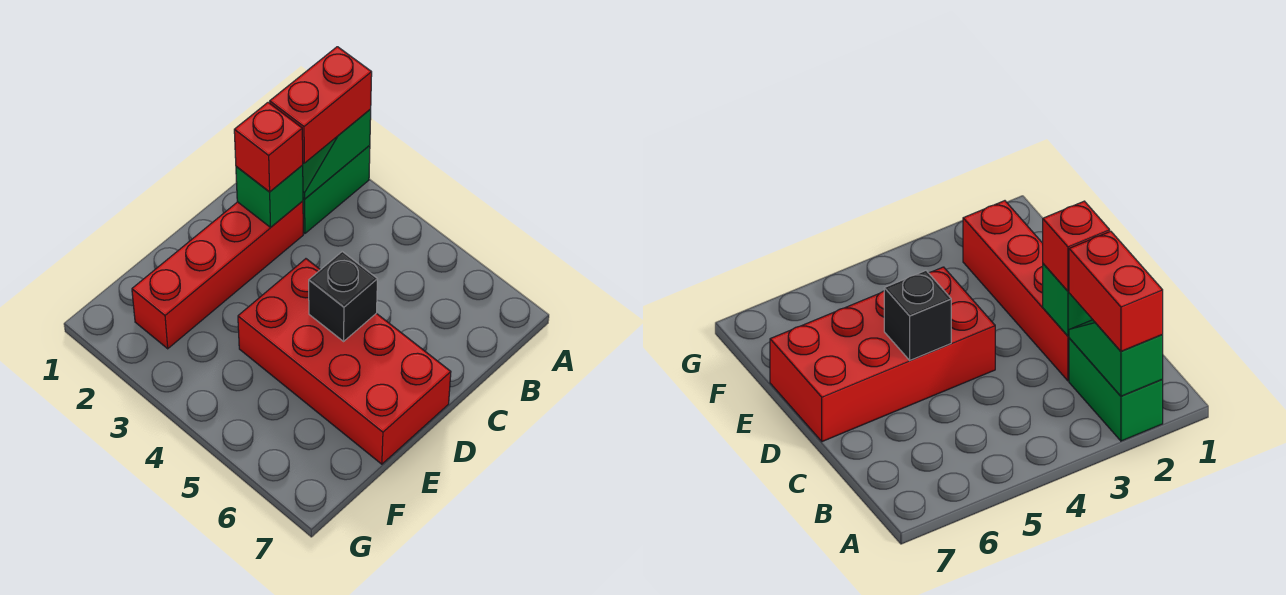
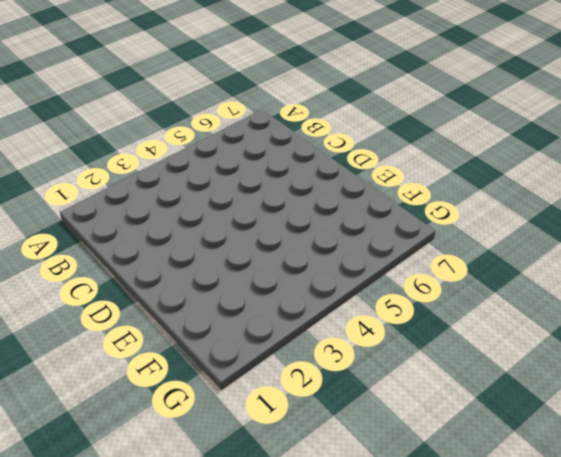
none -> green 1x2 brick [303,145,370,234]
none -> red 1x4 brick [132,201,303,349]

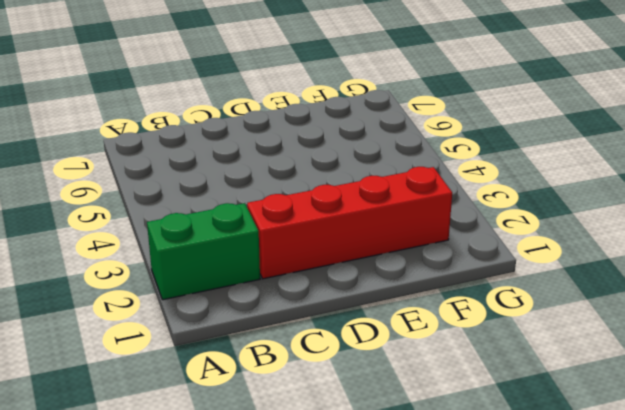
none -> red 2x4 brick [238,259,451,464]
none -> green 1x2 slope [303,109,371,199]

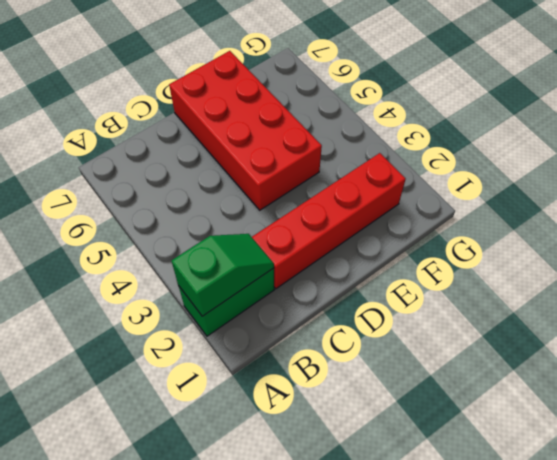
none -> green 1x1 brick [236,165,303,227]
none -> black 1x1 brick [309,252,377,341]

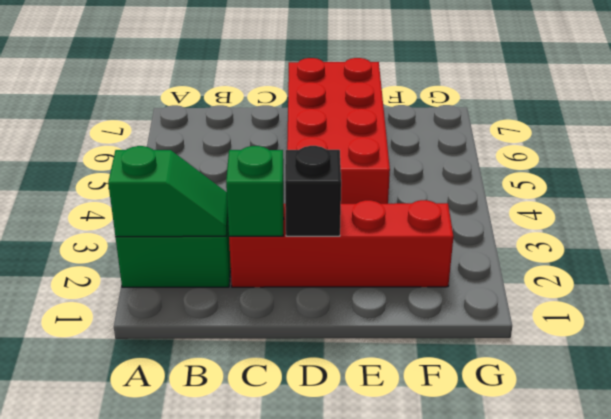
black 1x1 brick [285,146,341,236] -> black 1x1 brick moved to [309,252,377,341]
none -> red 1x2 brick [270,47,372,163]
none -> red 1x1 brick [234,103,303,192]

